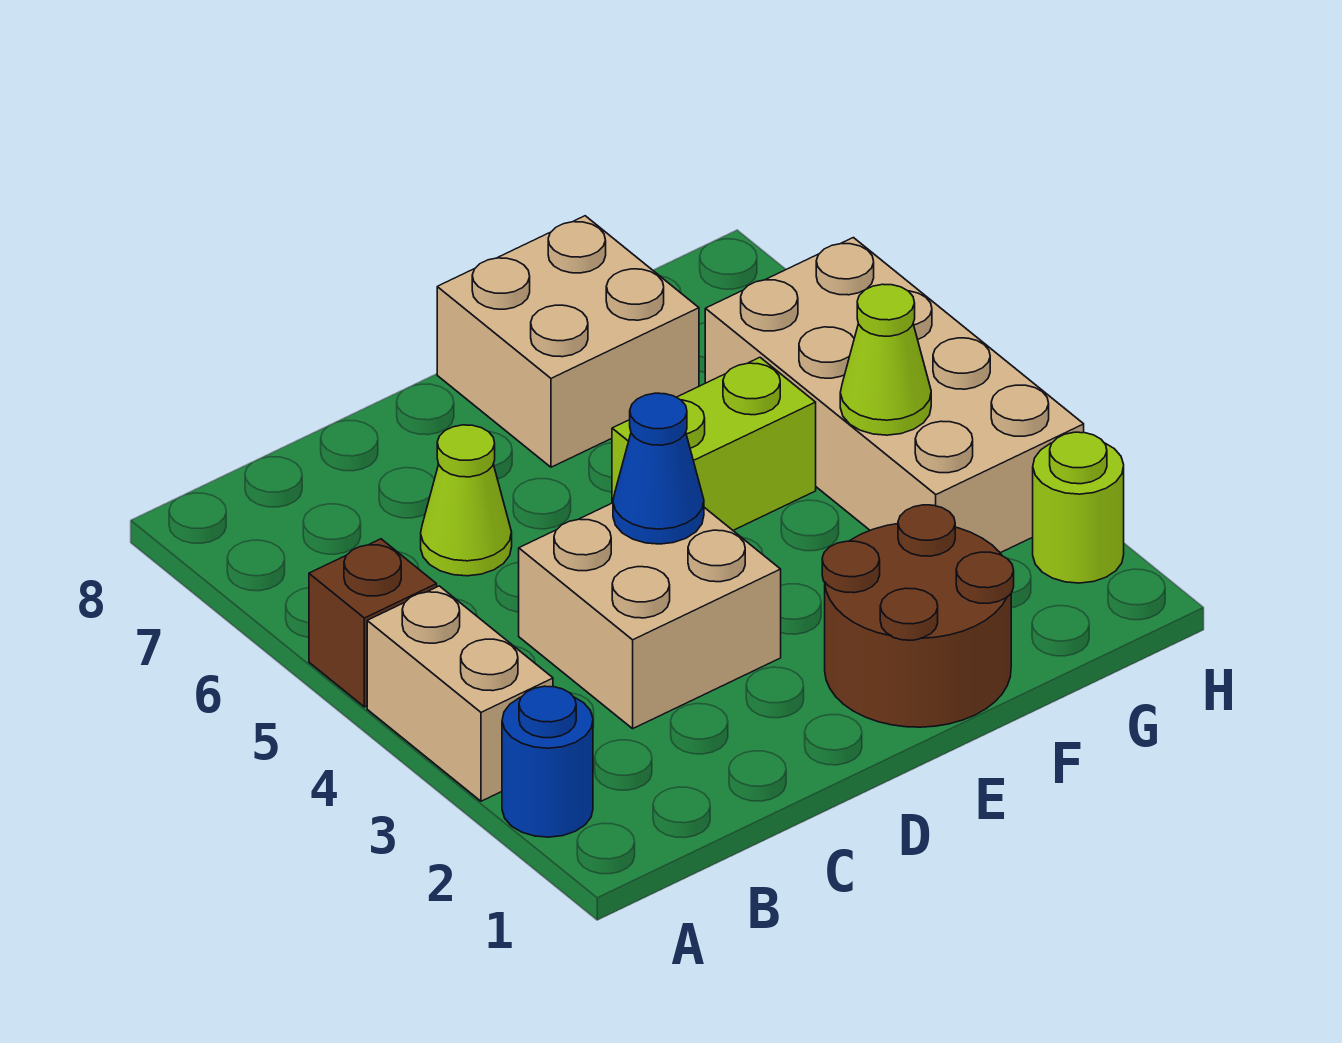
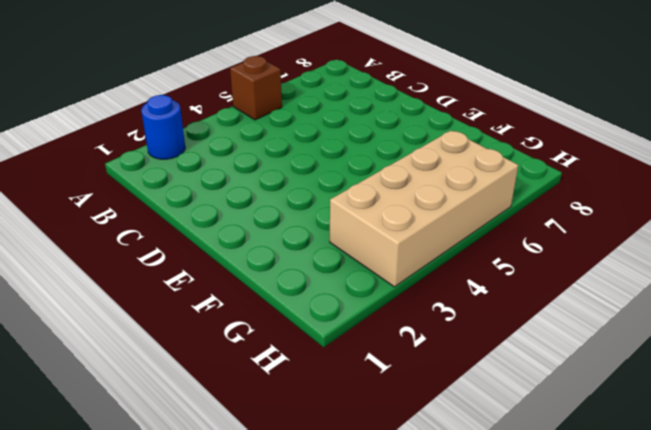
none -> tan 1x2 brick [367,586,553,801]
none -> tan 2x2 brick [519,503,781,729]
none -> lime 1x1 cone [421,425,512,576]

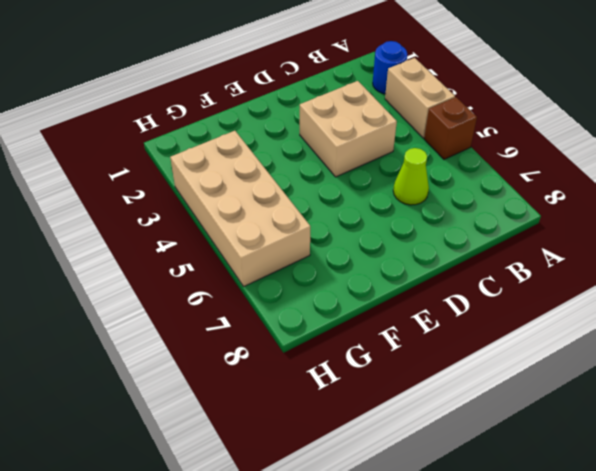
none -> brown 2x2 round brick [822,505,1014,727]
none -> lime 1x2 brick [612,357,816,530]
none -> tan 2x2 brick [437,216,699,467]

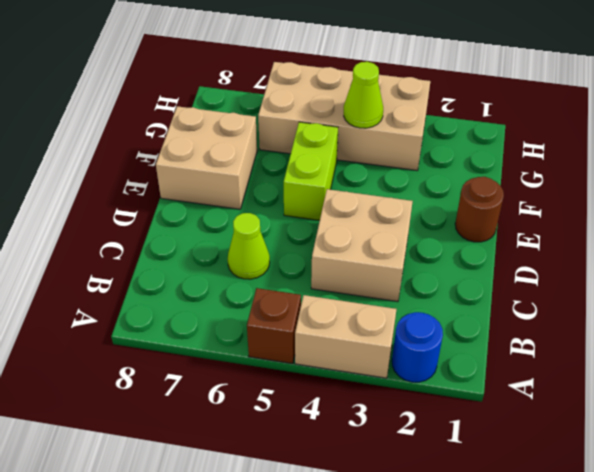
brown 1x1 round brick [455,177,504,242] -> brown 2x2 round brick [822,505,1014,727]
none -> lime 1x1 round brick [1033,432,1124,583]
none -> blue 1x1 cone [613,393,704,544]

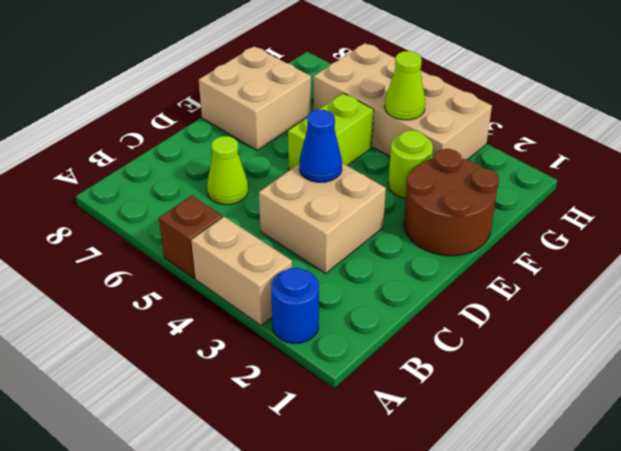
lime 1x1 round brick [388,130,433,198] -> lime 1x1 round brick moved to [1033,432,1124,583]

